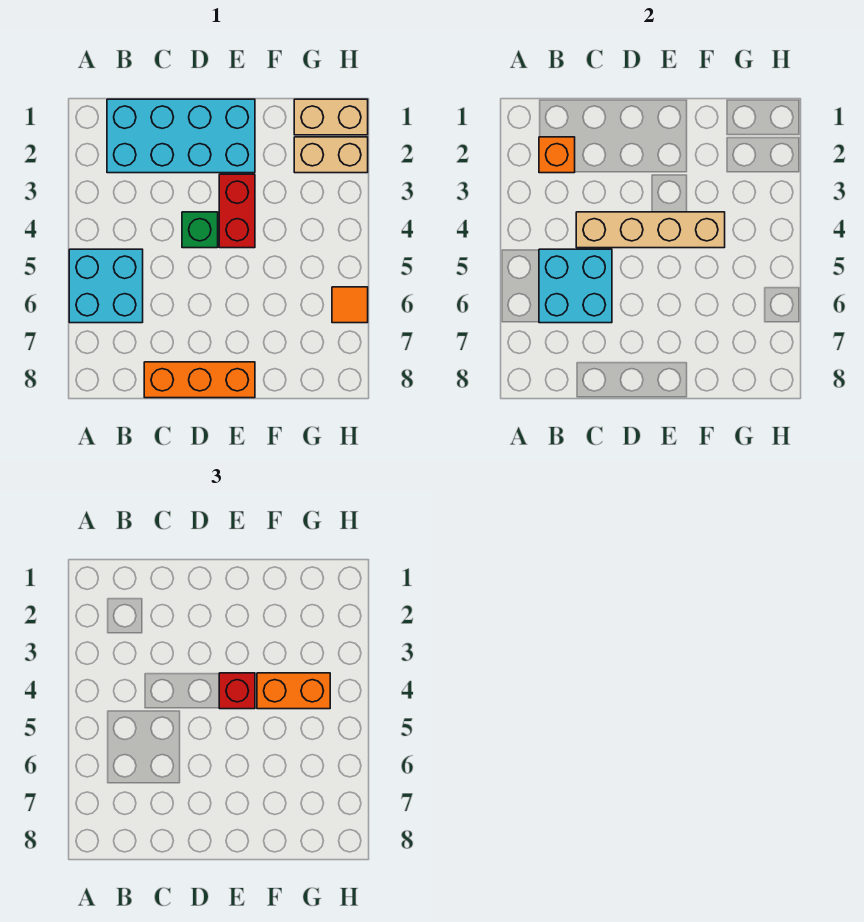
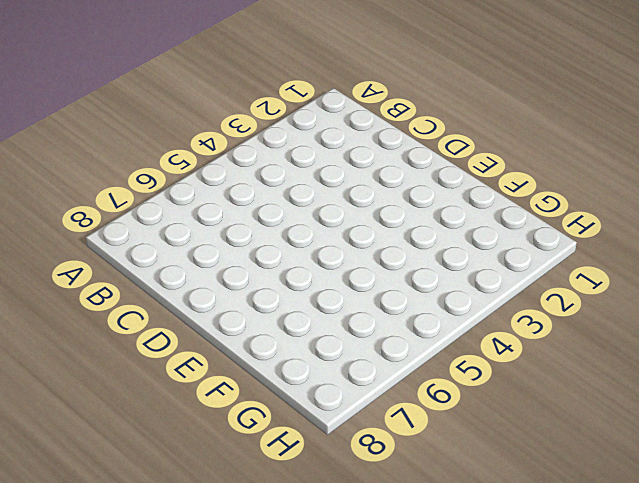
none -> cyan 2x2 brick [69,249,143,323]
none -> cyan 2x4 brick [107,99,255,173]
none -> orange 1x3 brick [144,362,255,398]

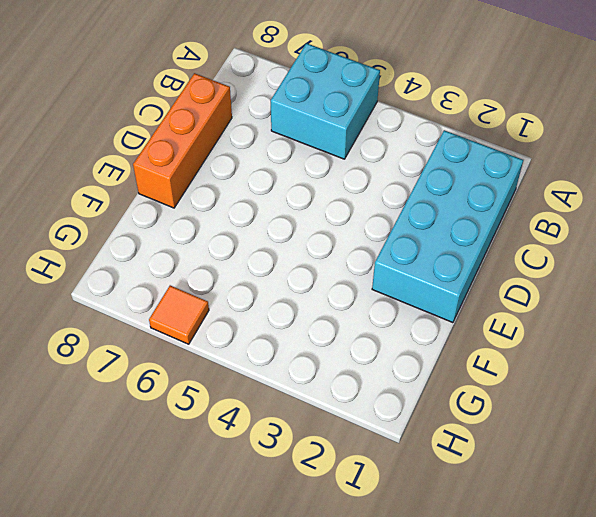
none -> green 1x1 brick [182,212,218,248]
none -> red 1x2 brick [219,174,255,248]
none -> tan 1x2 brick [294,99,368,135]

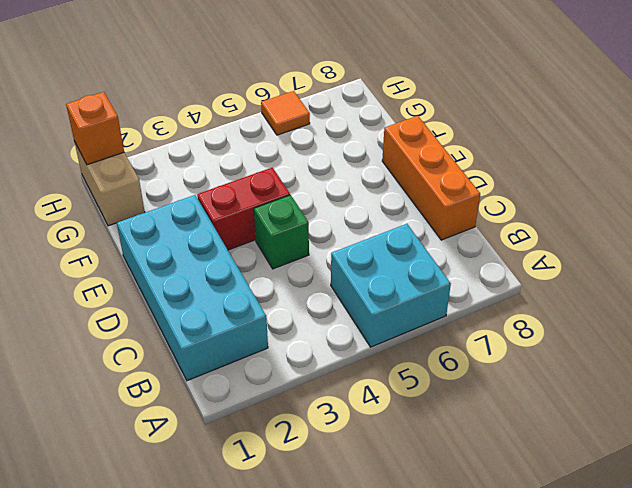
orange 1x1 brick [66,92,124,165] -> orange 1x1 brick moved to [539,137,575,173]
none -> tan 1x2 brick [294,137,368,173]
none -> cyan 2x2 brick [539,249,612,323]
none -> tan 1x4 brick [576,212,725,248]

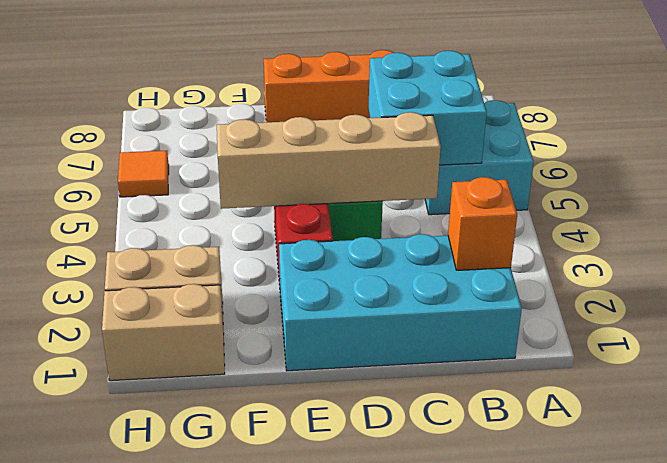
none -> red 1x1 brick [219,673,255,709]
none -> orange 1x2 brick [257,673,330,709]

